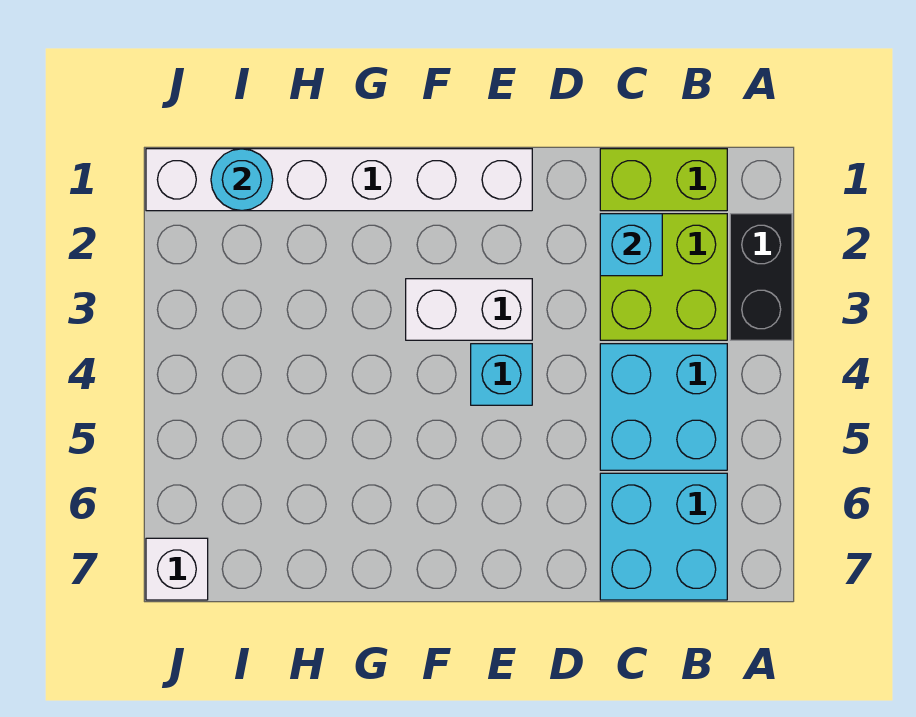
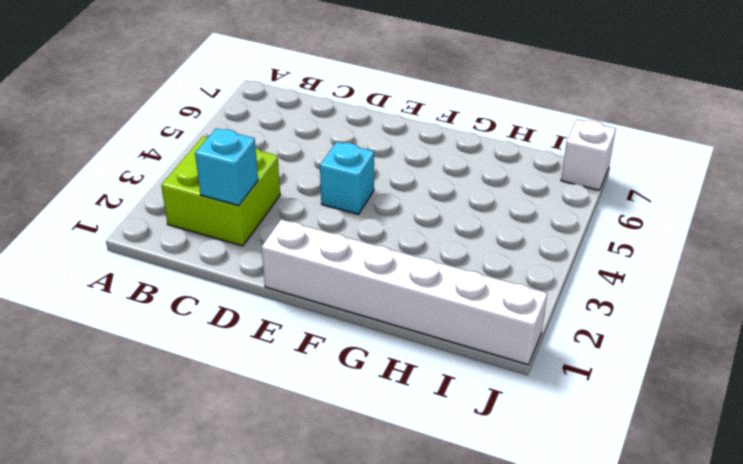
none -> black 1x2 brick [730,214,792,340]
none -> lime 1x2 brick [600,149,727,211]

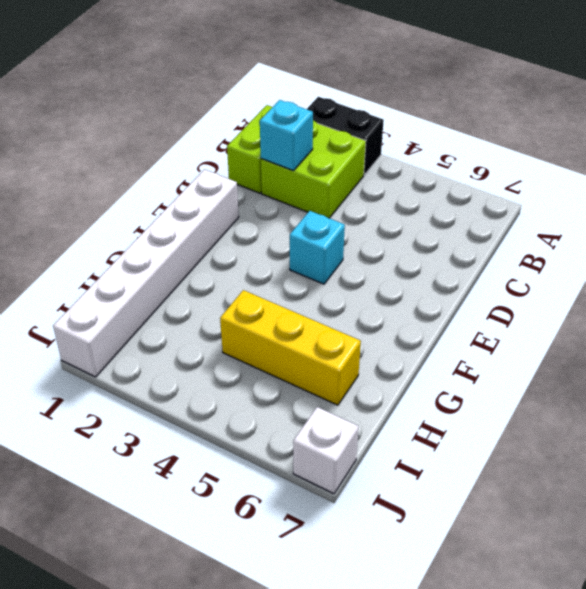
yellow 1x3 brick [220,290,361,405] -> none
none -> cyan 2x2 brick [600,344,727,470]
none -> cyan 2x2 brick [600,473,727,600]

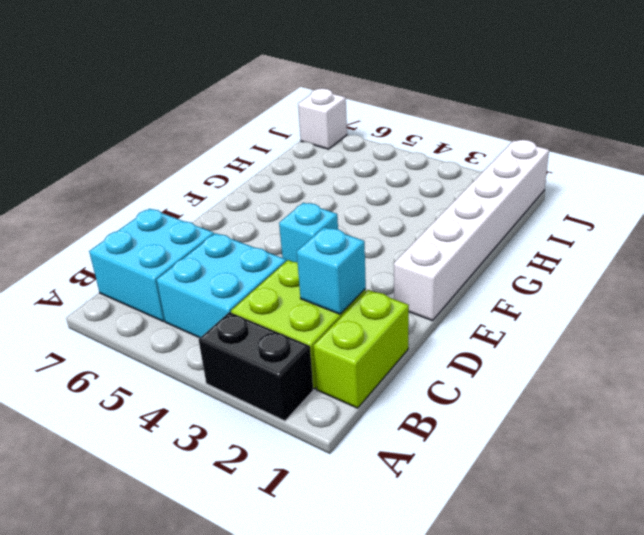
none -> white 1x2 brick [406,279,532,340]
none -> cyan 1x1 round brick [211,149,273,211]

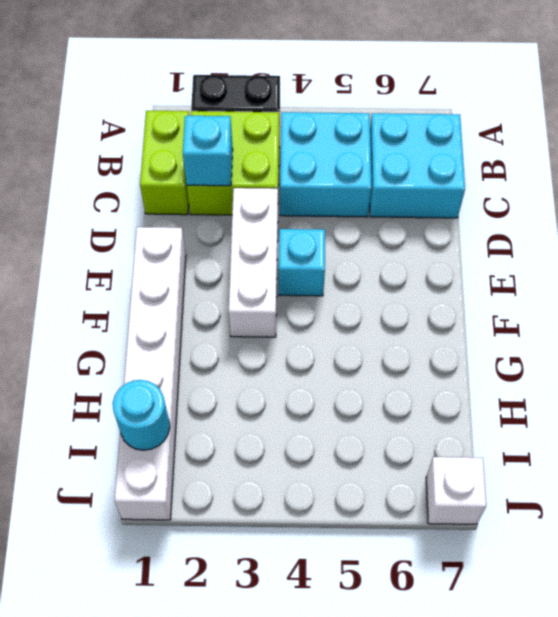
white 1x3 brick [229,188,278,337] -> white 1x2 brick [406,279,532,340]

